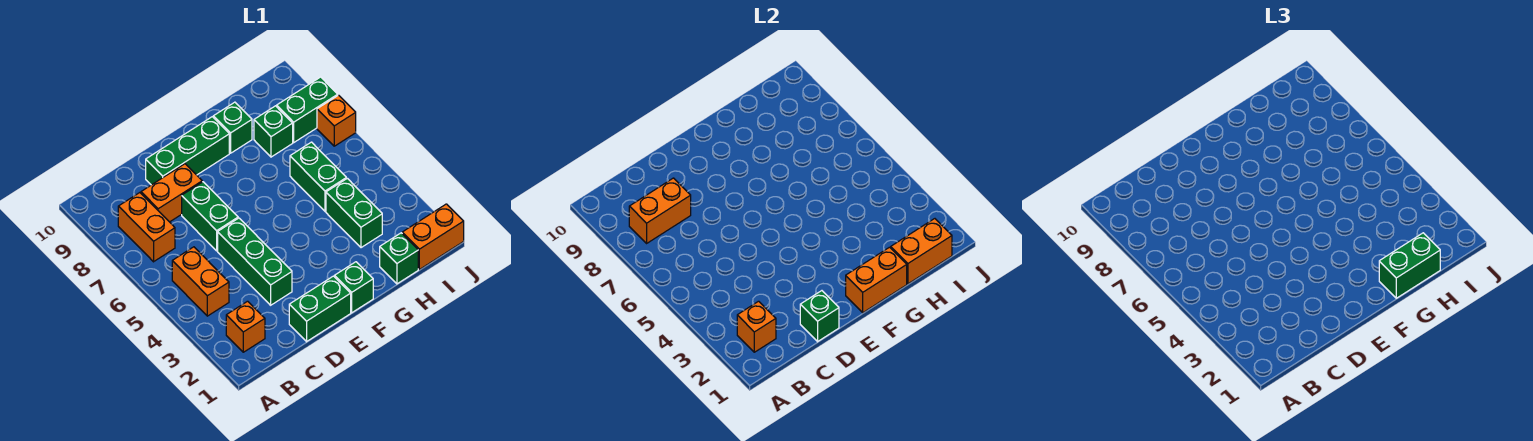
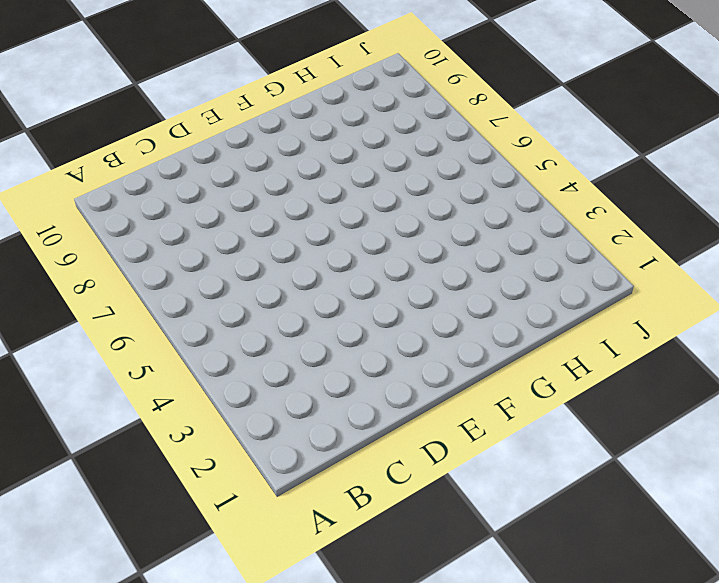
none -> orange 1x1 brick [226,301,265,352]
none -> orange 1x2 brick [172,247,229,316]
none -> orange 1x2 brick [118,193,175,262]

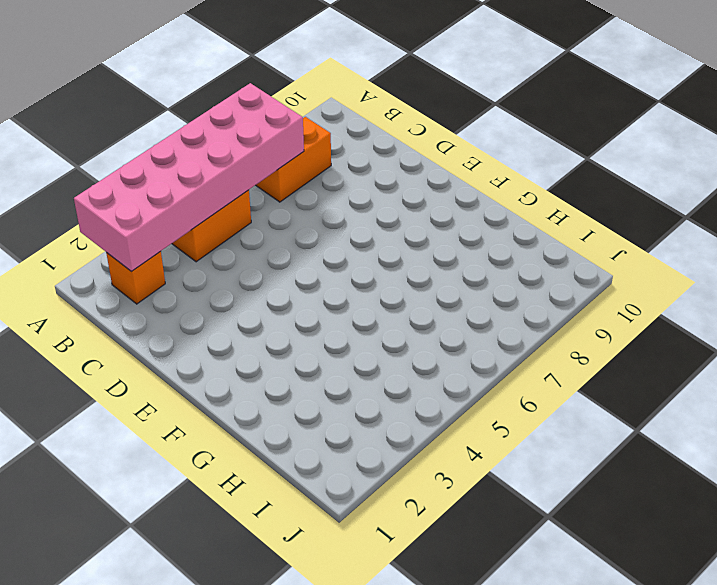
pink 2x6 brick [74,83,304,272] -> orange 1x1 brick [737,301,776,352]
none -> orange 1x2 brick [141,164,202,222]
none -> green 1x2 brick [289,276,351,342]
none -> green 1x3 brick [218,218,292,305]

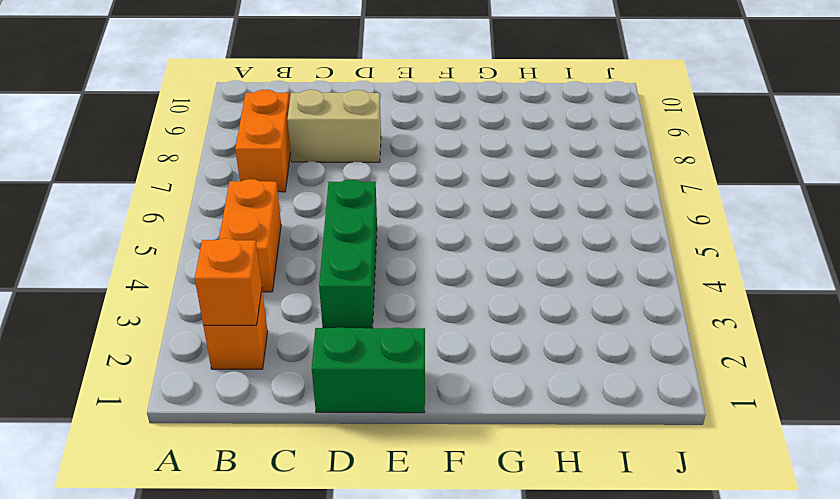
tan 1x2 brick [287,90,381,162] -> orange 1x2 brick [141,164,202,222]
none -> green 1x2 brick [182,182,238,251]
none -> green 1x3 brick [146,117,229,185]
none -> green 1x1 brick [335,262,373,313]

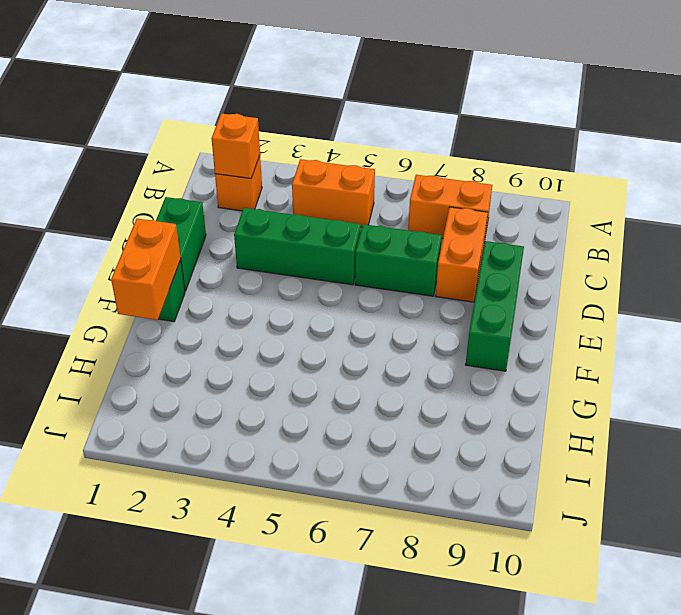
none -> green 1x1 brick [213,102,252,153]
none -> green 1x1 brick [380,233,418,284]
none -> green 1x2 brick [326,178,382,248]

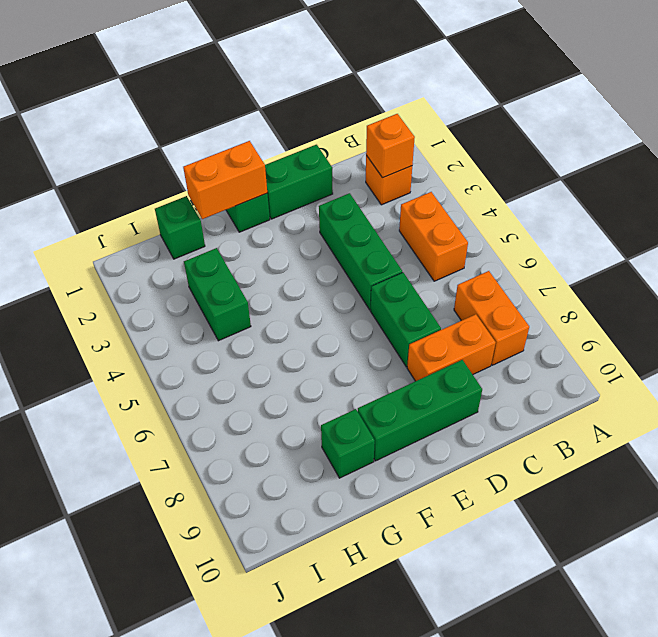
none -> green 1x2 brick [290,142,346,211]
none -> green 1x1 brick [254,106,293,157]
none -> orange 1x2 brick [402,204,464,269]

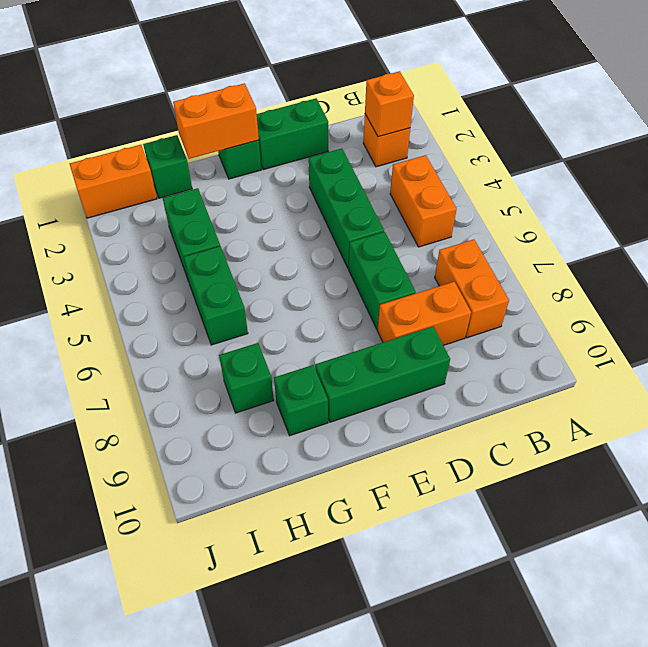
none -> green 1x2 brick [277,77,338,142]
none -> orange 1x1 brick [317,95,356,146]
none -> orange 1x2 brick [629,178,691,243]

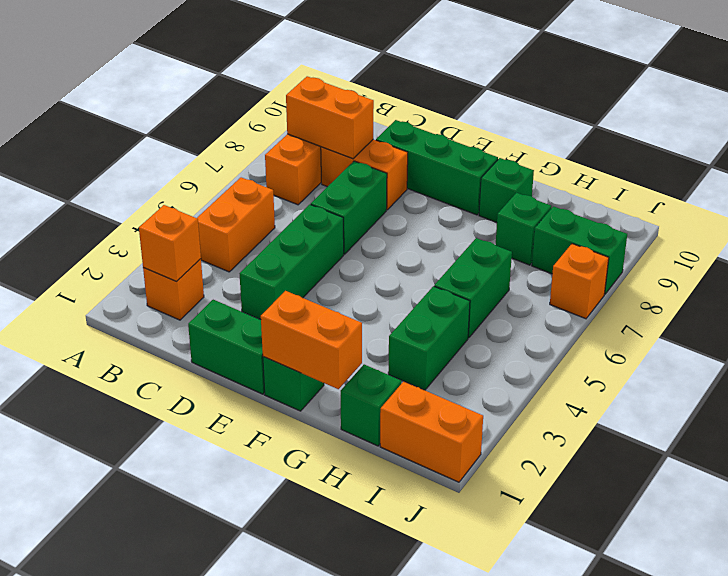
none -> green 1x1 brick [800,291,839,342]
none -> orange 1x2 brick [891,219,952,284]
none -> green 1x2 brick [1379,233,1440,298]

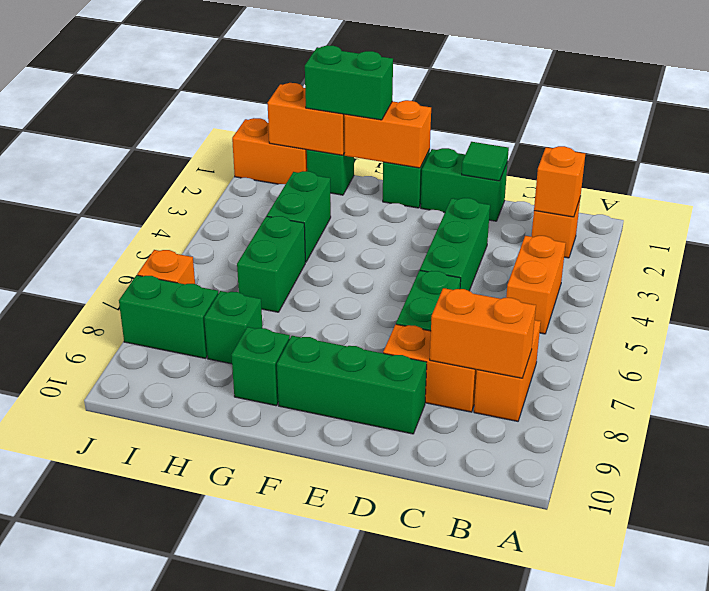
green 1x1 tile [462,142,509,181] -> green 1x1 brick [800,291,839,342]

